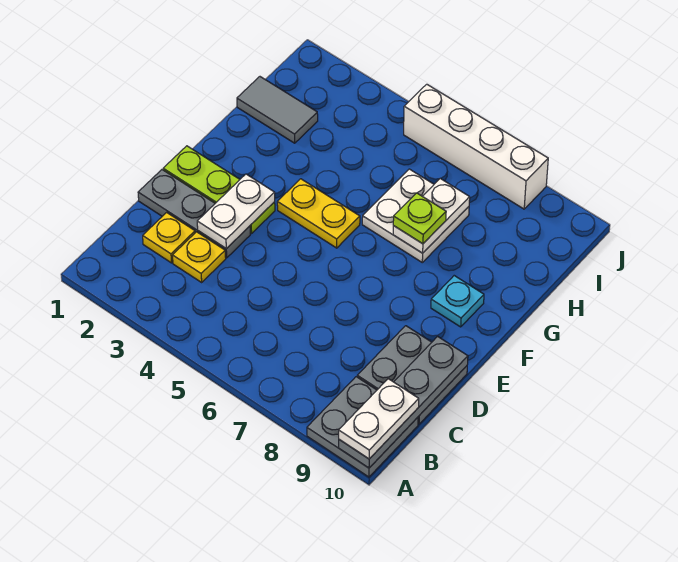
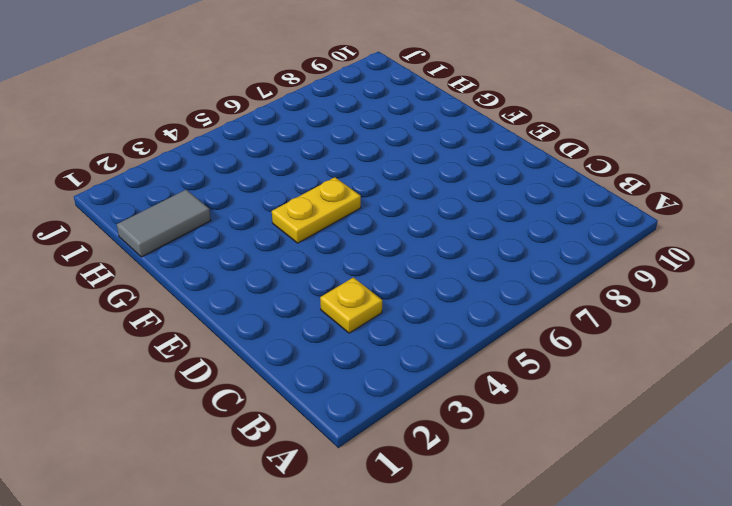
none -> grey 2x2 plate [307,377,418,477]
none -> yellow 1x1 plate [143,213,195,263]
none -> grey 2x2 plate [357,326,467,424]

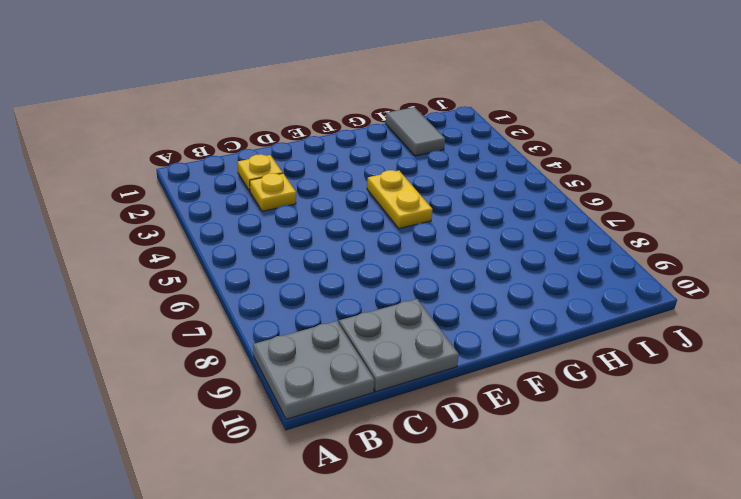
none -> grey 1x3 plate [138,170,250,258]
none -> lime 1x3 plate [163,146,275,234]
none -> cyan 1x1 plate [431,276,484,327]

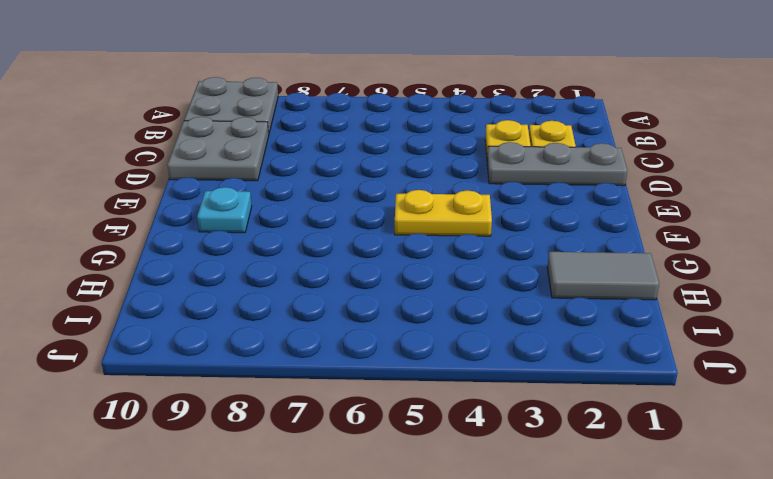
none -> lime 1x3 plate [163,146,275,234]
none -> white 2x2 plate [362,169,469,262]
none -> white 1x4 brick [404,84,548,209]

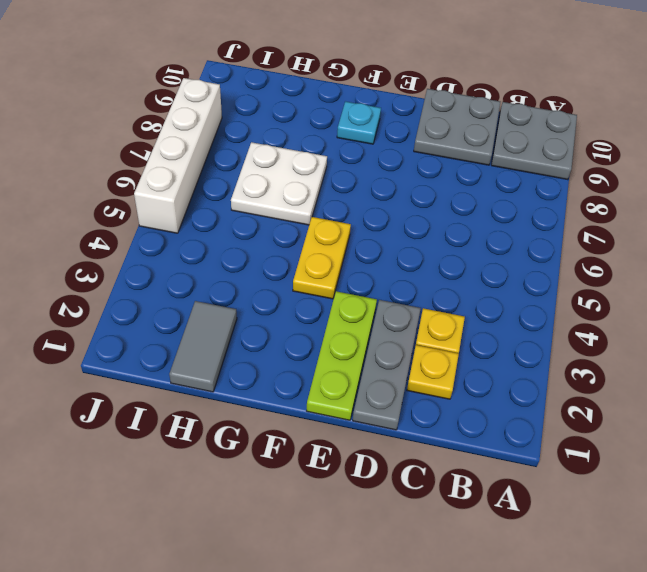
none -> grey 1x4 plate [339,337,468,468]
none -> white 1x2 plate [197,174,275,249]
none -> white 1x2 plate [393,179,470,253]

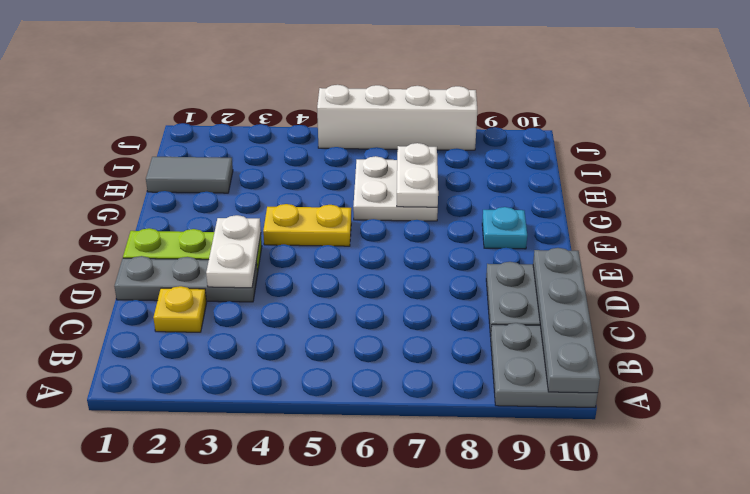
none -> yellow 1x1 plate [173,232,226,282]
none -> white 1x2 plate [339,379,419,459]
none -> lime 1x1 plate [393,193,446,244]

